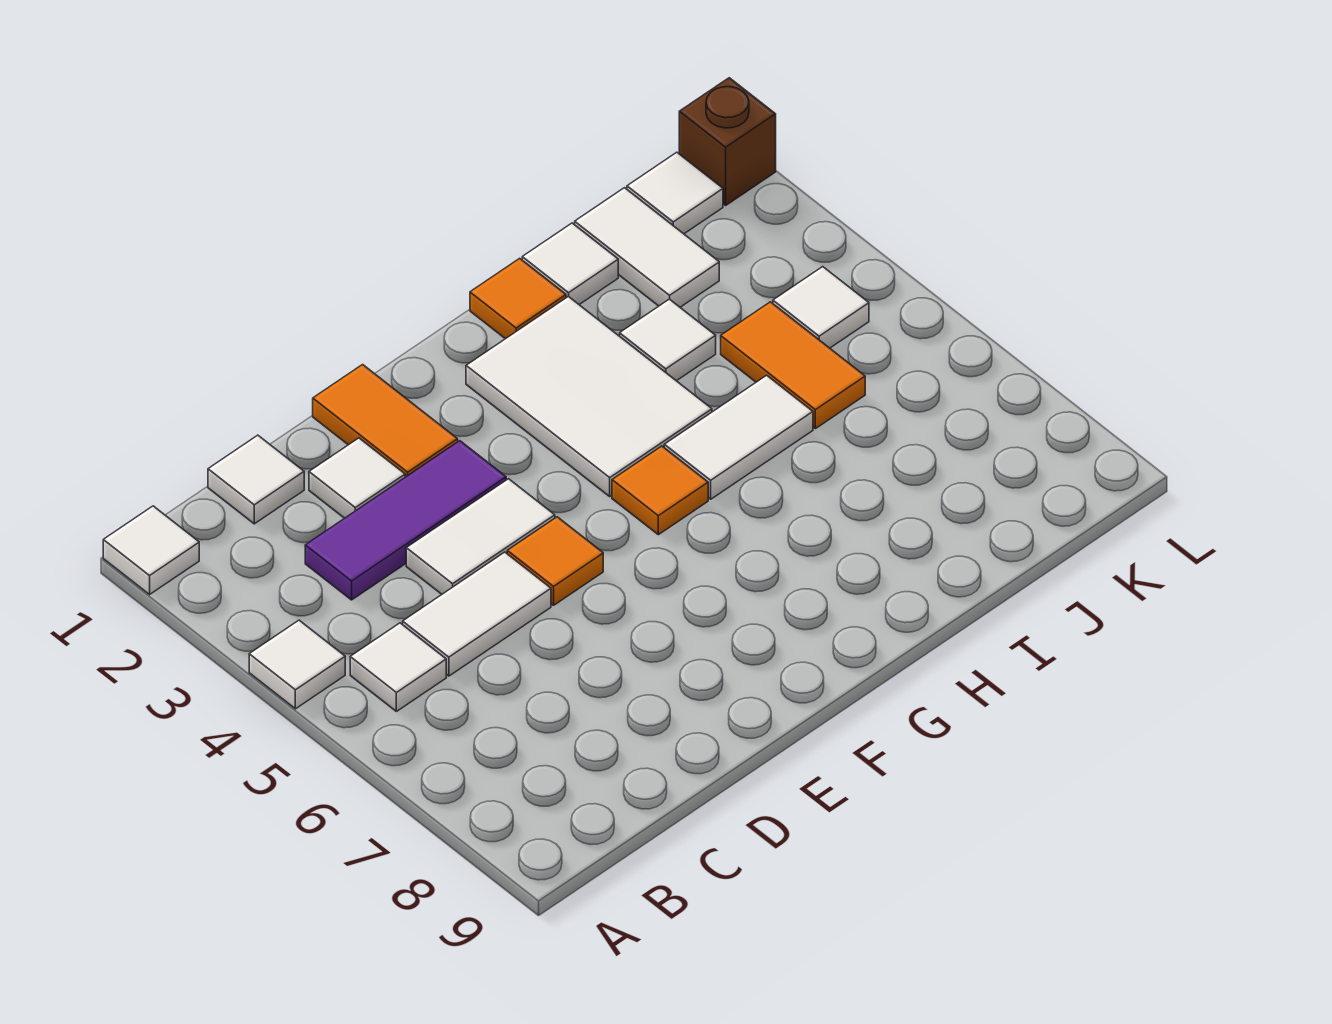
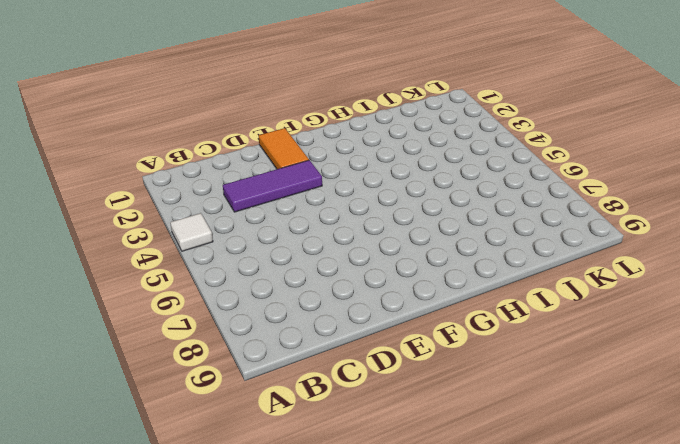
none -> white 1x1 tile [103,506,199,594]
none -> white 1x1 tile [350,623,446,711]
none -> white 1x1 tile [208,435,304,524]

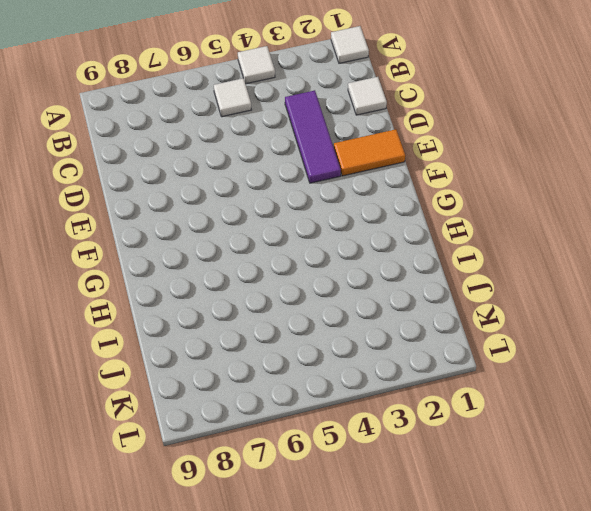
none -> white 1x2 tile [403,552,551,676]
none -> white 1x1 tile [309,438,405,518]
none -> white 1x2 tile [406,479,555,594]

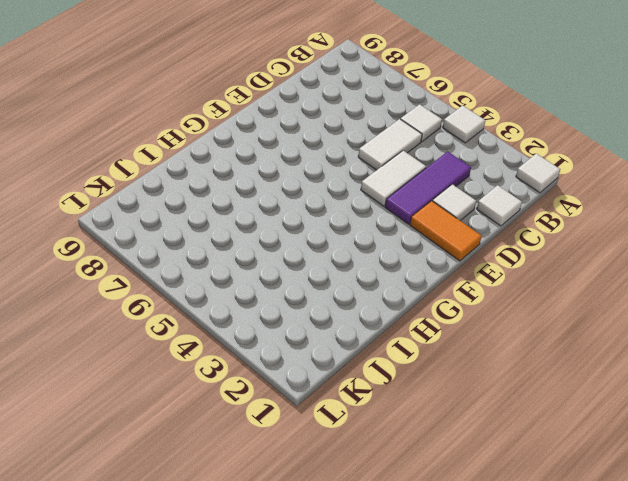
none -> orange 1x1 tile [507,517,603,605]
none -> white 2x3 tile [466,296,712,496]
none -> orange 1x1 tile [612,446,708,535]

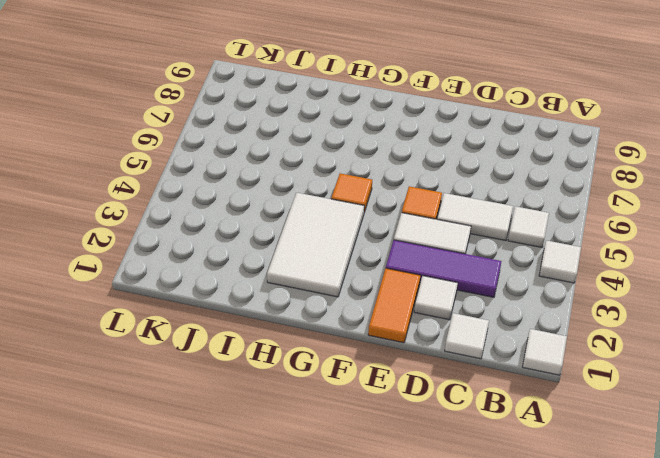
none -> orange 1x1 tile [470,258,566,339]
none -> white 1x2 tile [664,375,813,499]
none -> white 1x1 tile [522,223,618,304]

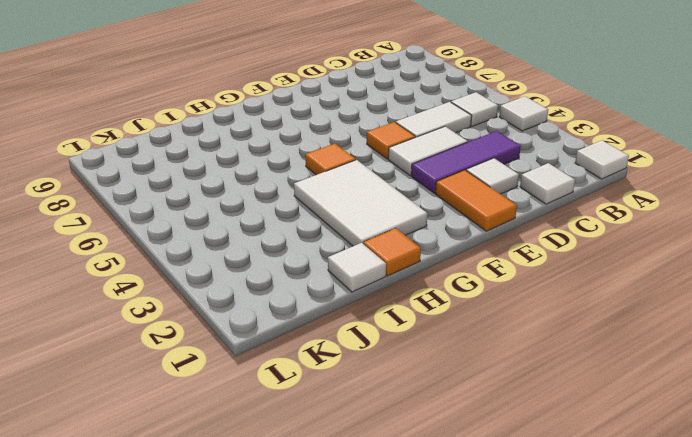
none -> white 1x2 tile [664,375,813,499]
none -> white 1x1 tile [620,299,716,381]
none -> white 1x2 tile [575,188,719,307]

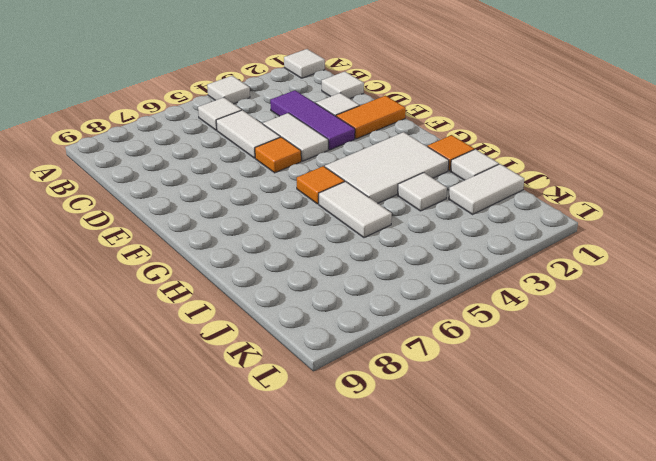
none -> orange 1x2 tile [721,302,865,429]
none -> white 1x1 tile [627,152,723,234]
none -> white 1x1 tile [773,267,869,348]

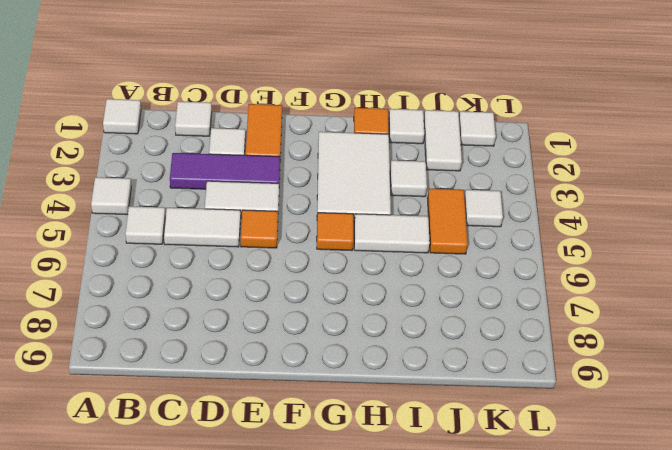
none -> brown 1x1 brick [679,78,776,205]

